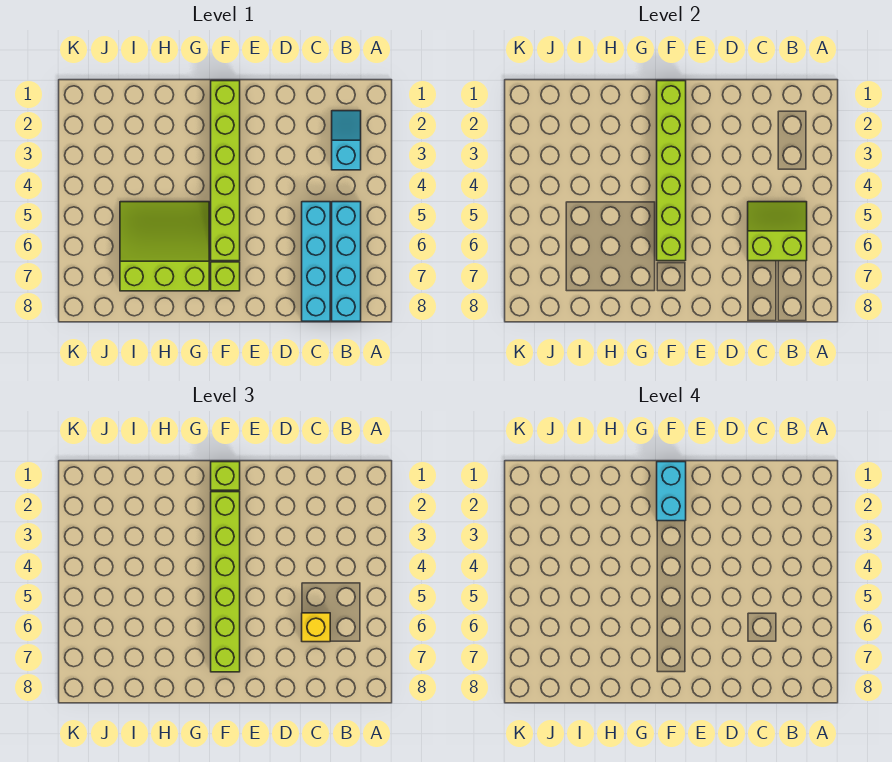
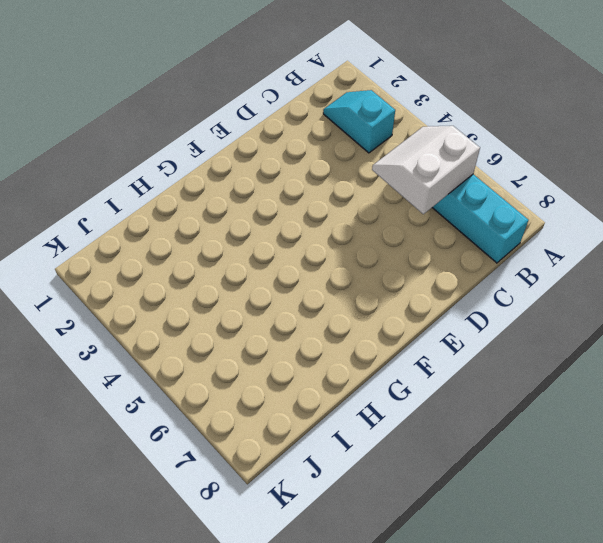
white 2x2 slope [372,126,480,214] -> lime 2x2 slope [748,202,807,261]
none -> cyan 1x4 brick [302,202,330,321]
none -> lime 1x6 brick [211,81,240,261]
none -> lime 1x1 brick [211,262,240,291]

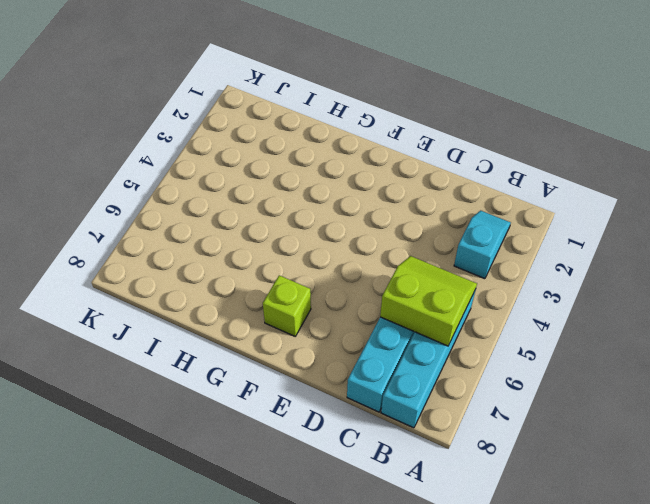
none -> lime 1x6 brick [211,81,240,261]
none -> lime 3x3 slope [120,202,209,291]
none -> lime 1x6 brick [657,81,686,261]

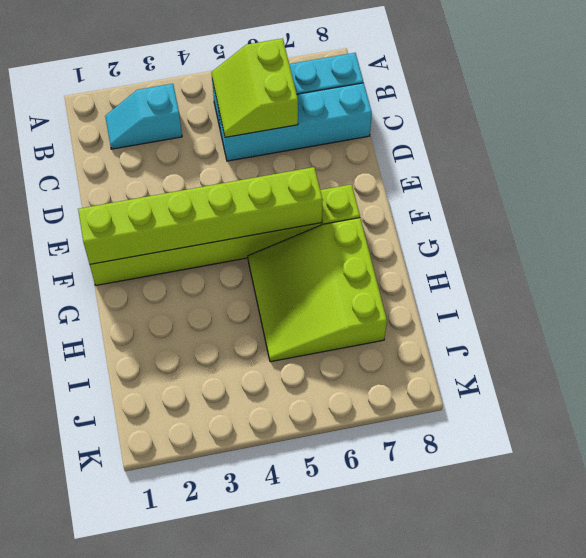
none -> yellow 1x1 brick [302,613,330,642]
none -> lime 1x1 brick [211,462,240,490]
none -> lime 1x6 brick [211,492,240,672]

